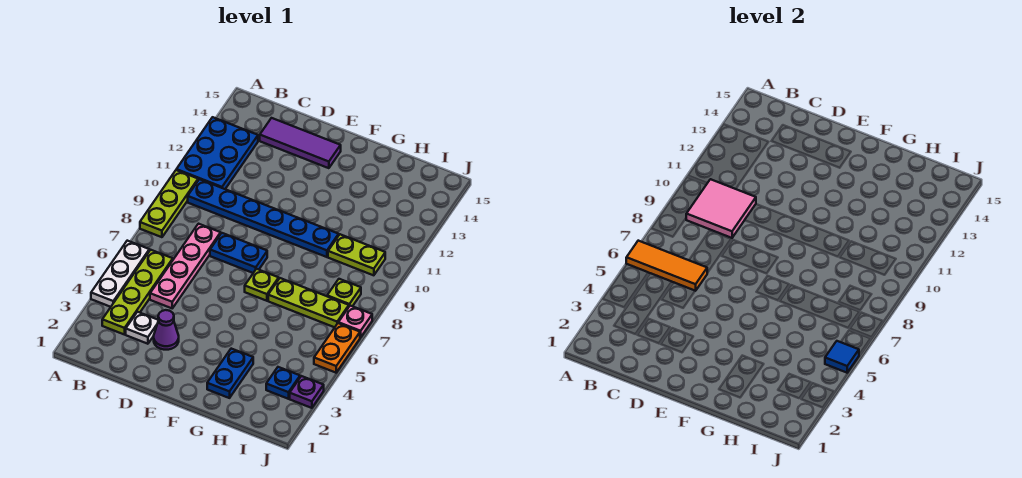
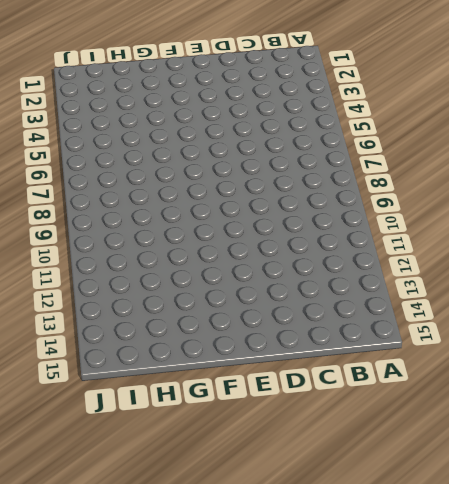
none -> white 1x3 plate [91,241,149,307]
none -> lime 1x3 plate [140,170,198,237]
none -> blue 2x3 plate [176,117,258,189]

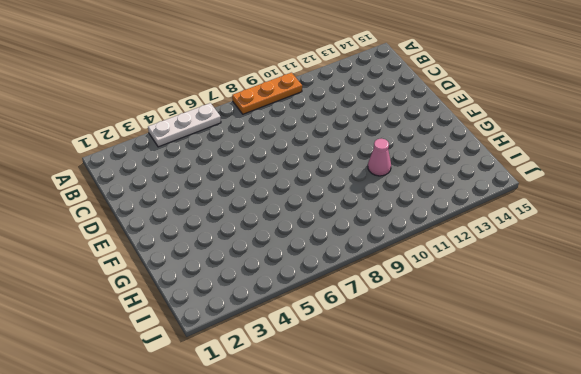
orange 1x3 plate [232,73,302,114] -> lime 1x3 plate [140,170,198,237]
pink 1x1 cone [368,139,391,176] -> none
none -> blue 2x3 plate [176,117,258,189]
none -> lime 1x4 plate [102,250,173,335]
none -> blue 1x6 plate [188,179,339,257]

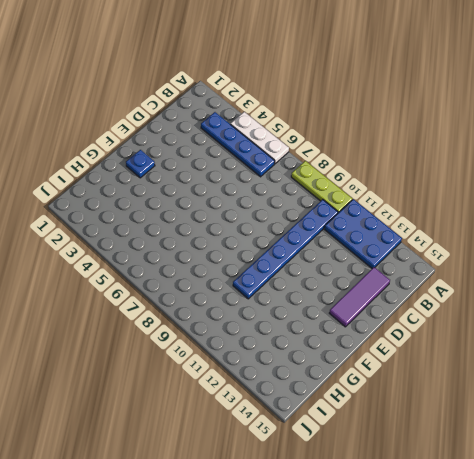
blue 1x4 plate [201,112,275,177] -> lime 1x4 plate [102,250,173,335]
blue 1x1 plate [126,150,155,178] -> blue 1x1 plate moved to [266,367,300,399]
none -> white 1x1 plate [126,312,158,344]
none -> pink 1x4 plate [150,224,221,308]
none -> purple 1x1 cone [154,310,179,350]

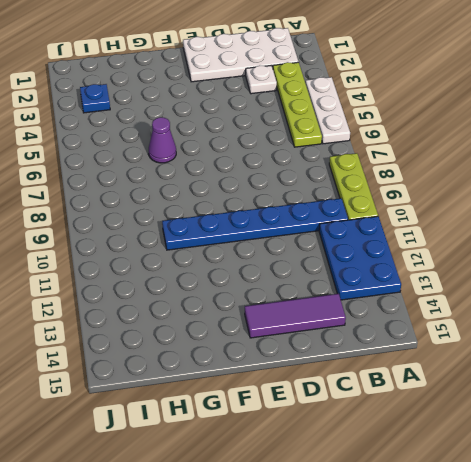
white 2x4 plate [183,28,298,82] -> none
purple 1x1 cone [149,117,176,163] -> purple 1x1 cone moved to [154,310,179,350]
none -> pink 1x4 plate [150,224,221,308]
none -> blue 1x2 plate [210,233,267,273]
none -> lime 1x1 plate [245,269,279,301]

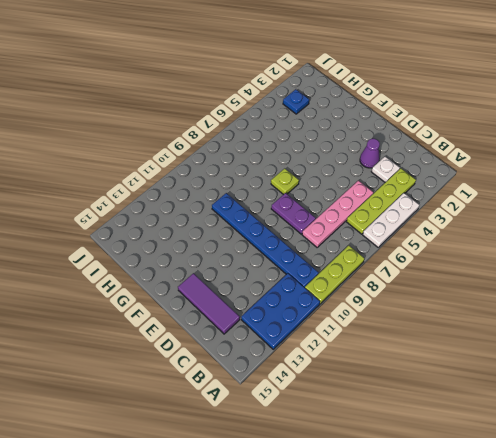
purple 1x2 plate [271,193,316,234] -> blue 1x2 plate [210,233,267,273]
none -> blue 1x2 plate [207,349,253,398]
none -> lime 1x3 plate [268,278,349,327]
none -> lime 1x2 plate [328,234,385,275]

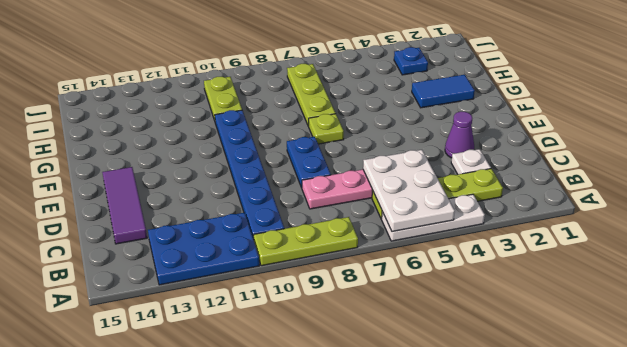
white 2x3 plate [363,150,455,232] -> orange 1x3 tile [626,241,707,291]
blue 1x2 tile [412,75,475,108] -> blue 1x2 plate [207,349,253,398]
none -> lime 1x1 plate [327,279,361,306]
none -> purple 1x1 plate [290,376,324,408]
none -> orange 1x2 plate [314,323,360,373]

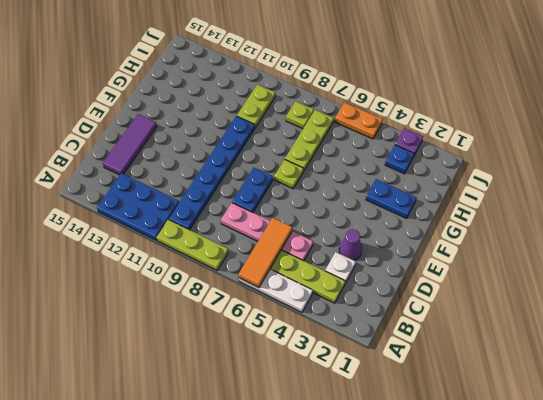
none -> pink 1x1 plate [338,306,372,337]
none -> pink 2x2 tile [686,179,756,238]
none -> blue 1x1 tile [825,341,859,373]

